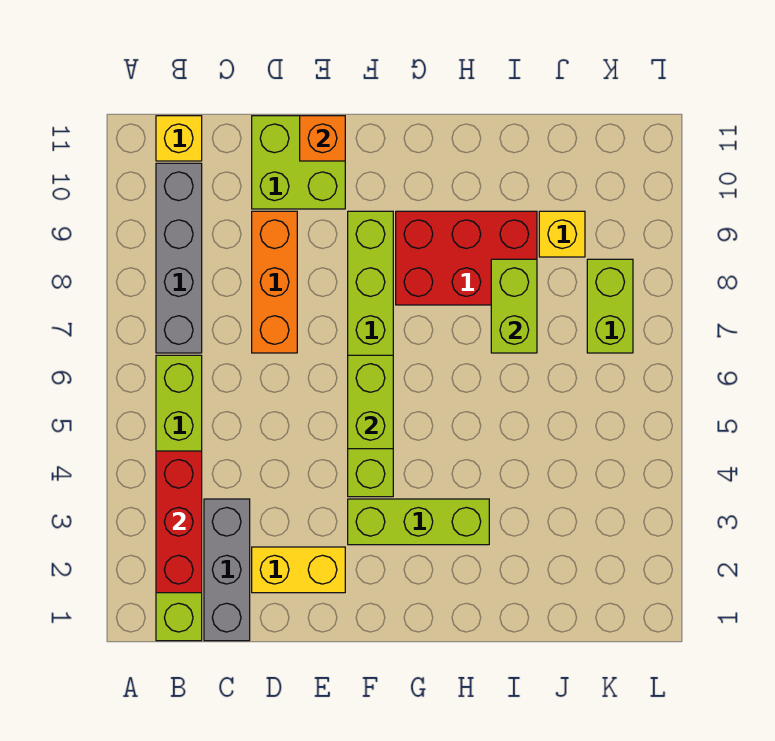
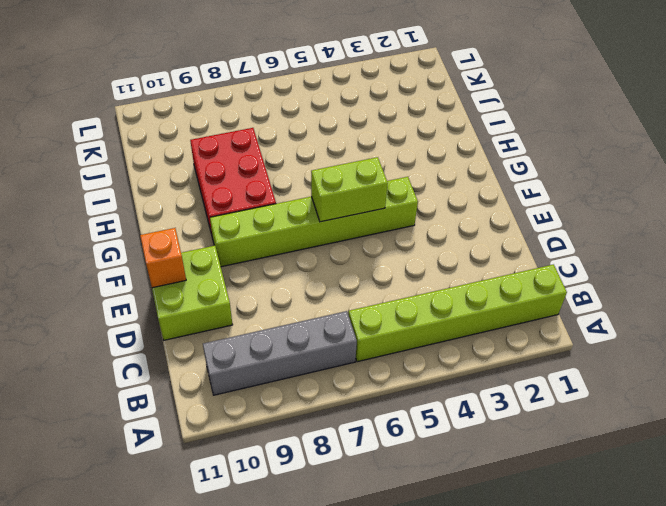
none -> yellow 1x1 brick [156,116,202,161]
none -> grey 1x3 brick [204,499,250,641]
none -> yellow 1x2 brick [252,547,345,593]

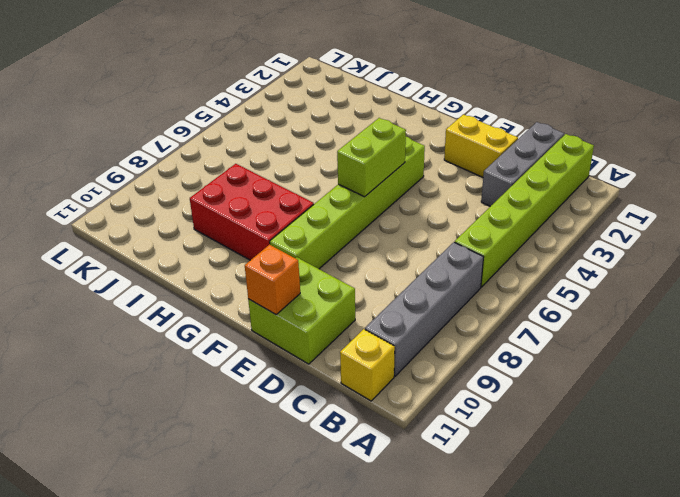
none -> orange 1x3 brick [252,211,297,353]
none -> lime 1x3 brick [348,499,489,545]
none -> yellow 1x1 brick [539,211,585,257]

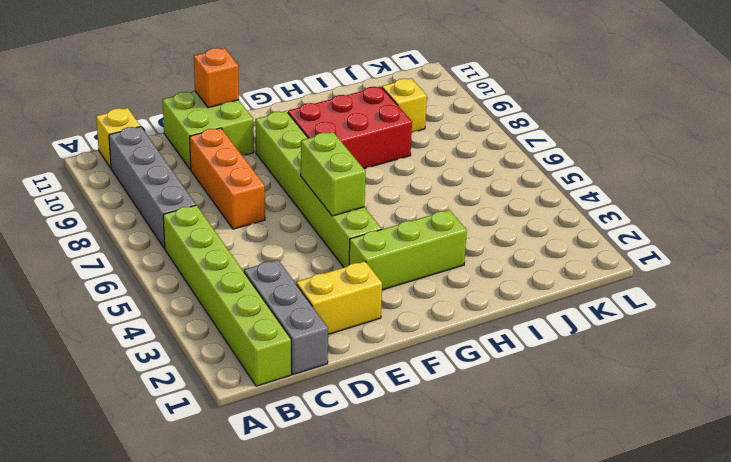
none -> lime 1x2 brick [587,259,633,353]
none -> red 1x3 brick [156,451,202,593]
none -> lime 1x2 brick [491,259,537,353]

